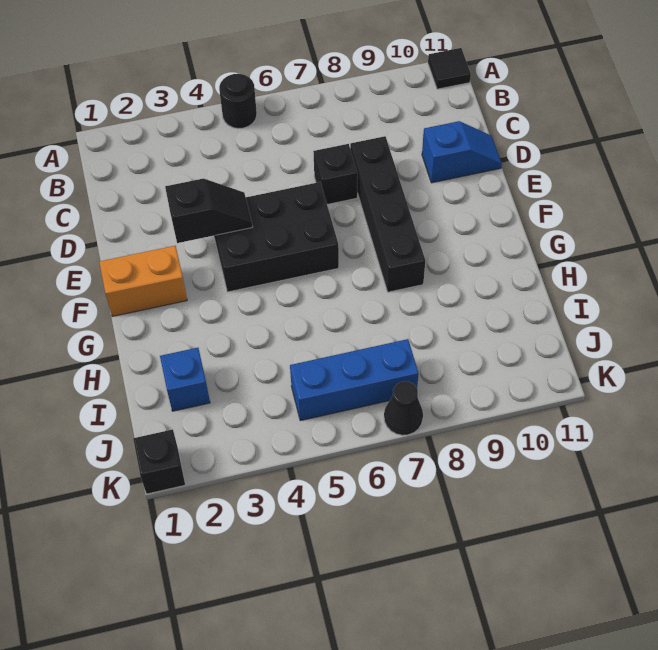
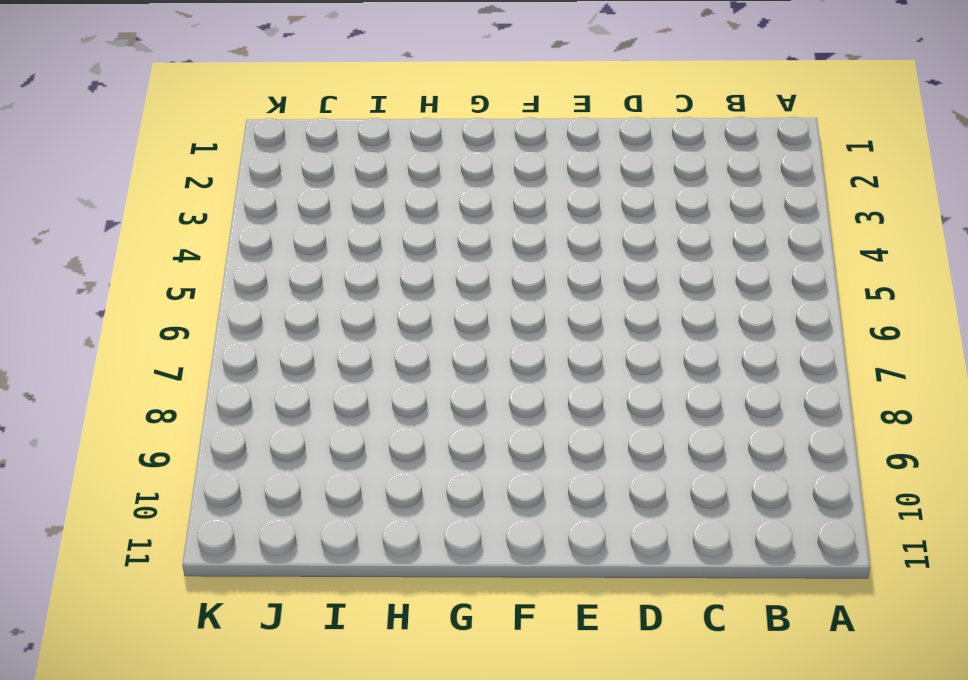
none -> black 1x1 round brick [219,74,257,128]
none -> black 1x1 tile [428,48,471,89]
none -> black 1x1 brick [313,144,358,204]

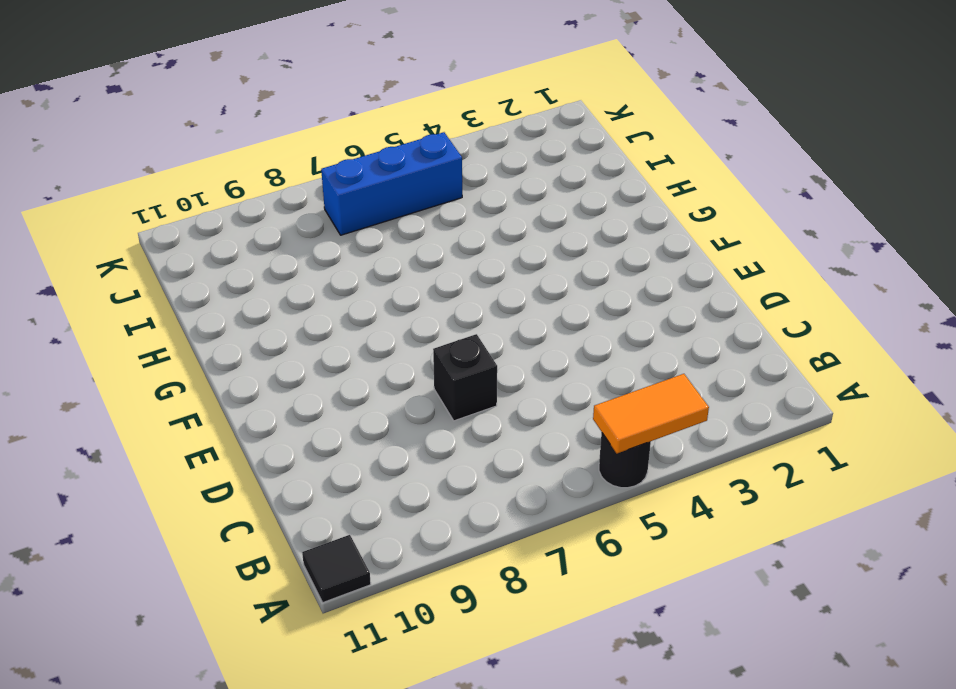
orange 1x2 tile [593,374,709,453] -> none
none -> black 1x4 brick [350,136,425,292]
none -> blue 1x2 slope [422,121,502,183]
none -> black 2x3 brick [214,182,339,292]

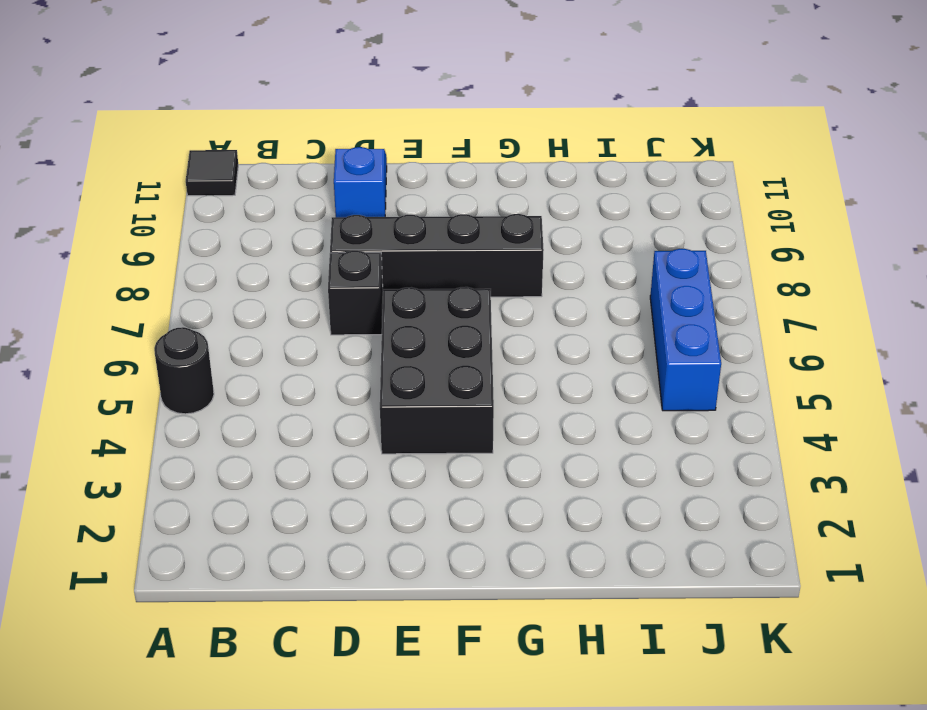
none -> orange 1x2 brick [99,246,187,317]
none -> blue 1x1 brick [160,348,210,411]
none -> black 1x1 brick [133,429,185,494]

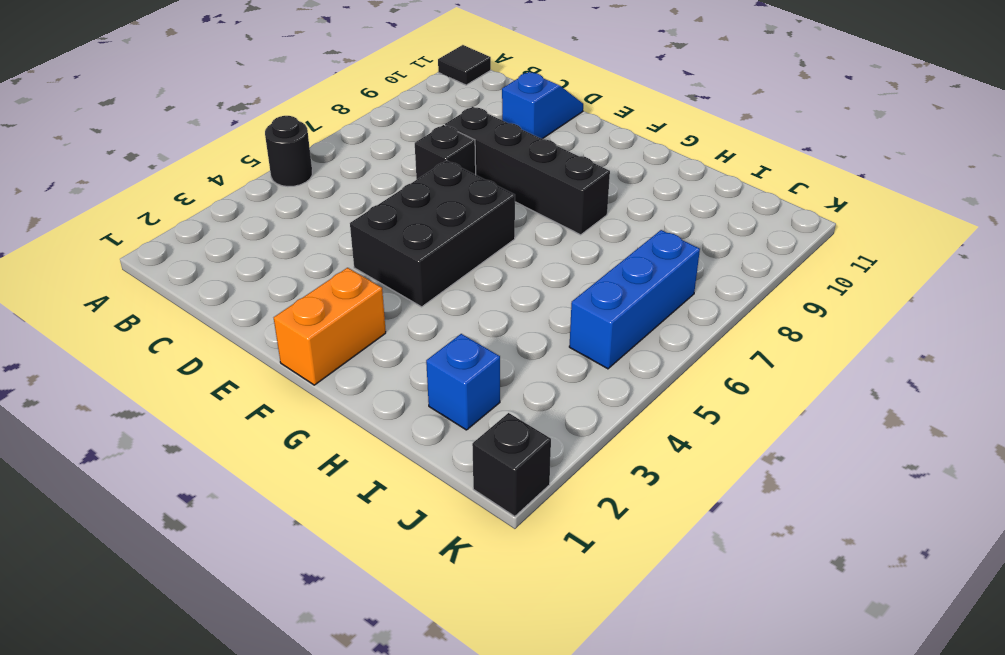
none -> black 1x1 cone [384,381,423,435]
none -> black 1x2 slope [165,179,253,243]

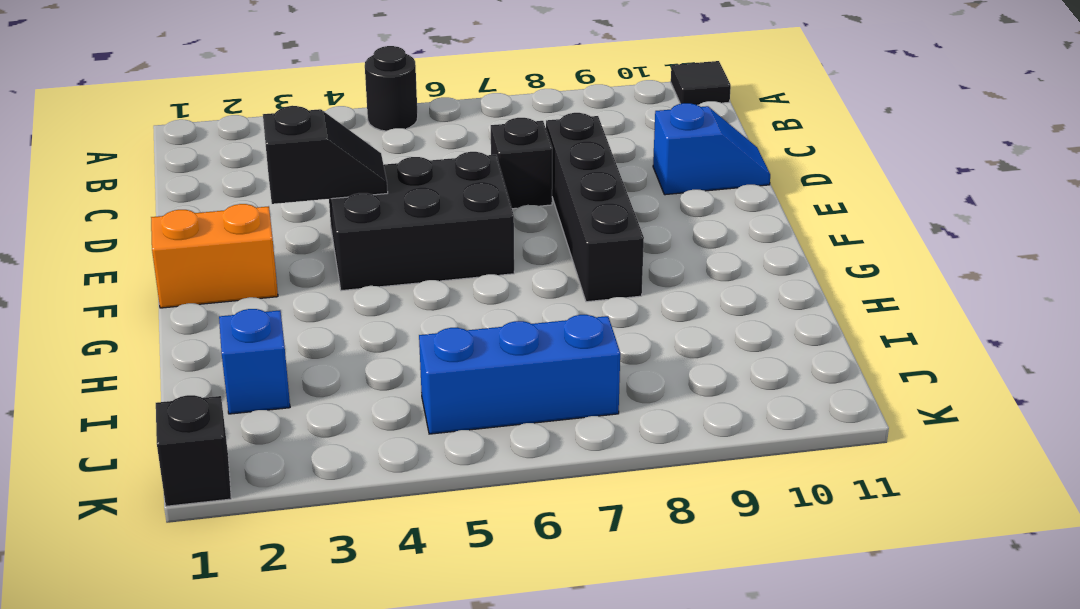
none -> black 1x1 cone [384,381,423,435]

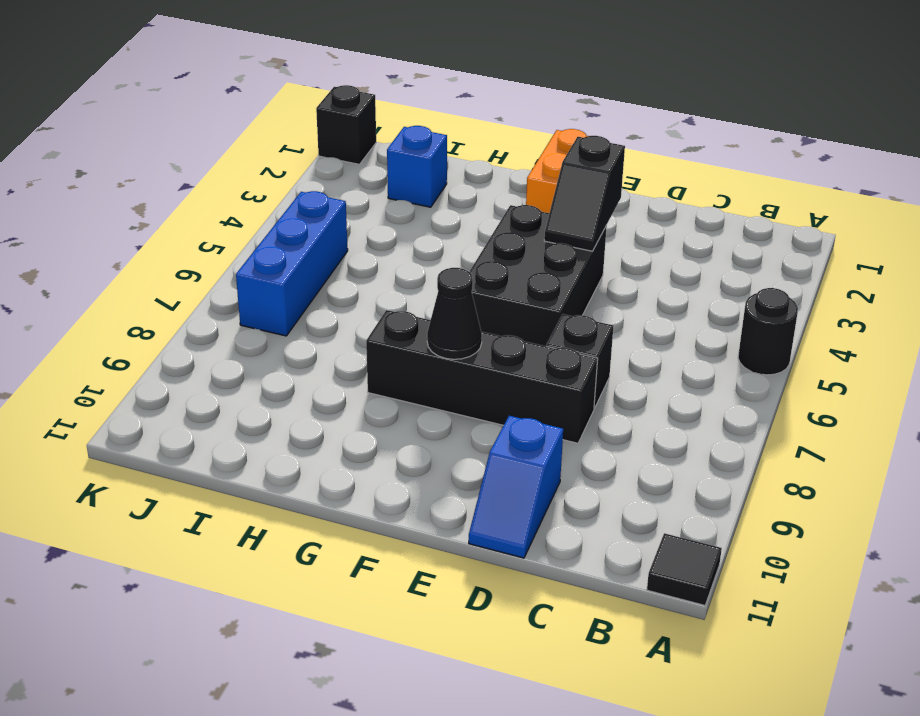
black 1x1 cone [427,268,482,359] -> black 1x1 cone moved to [384,381,423,435]

